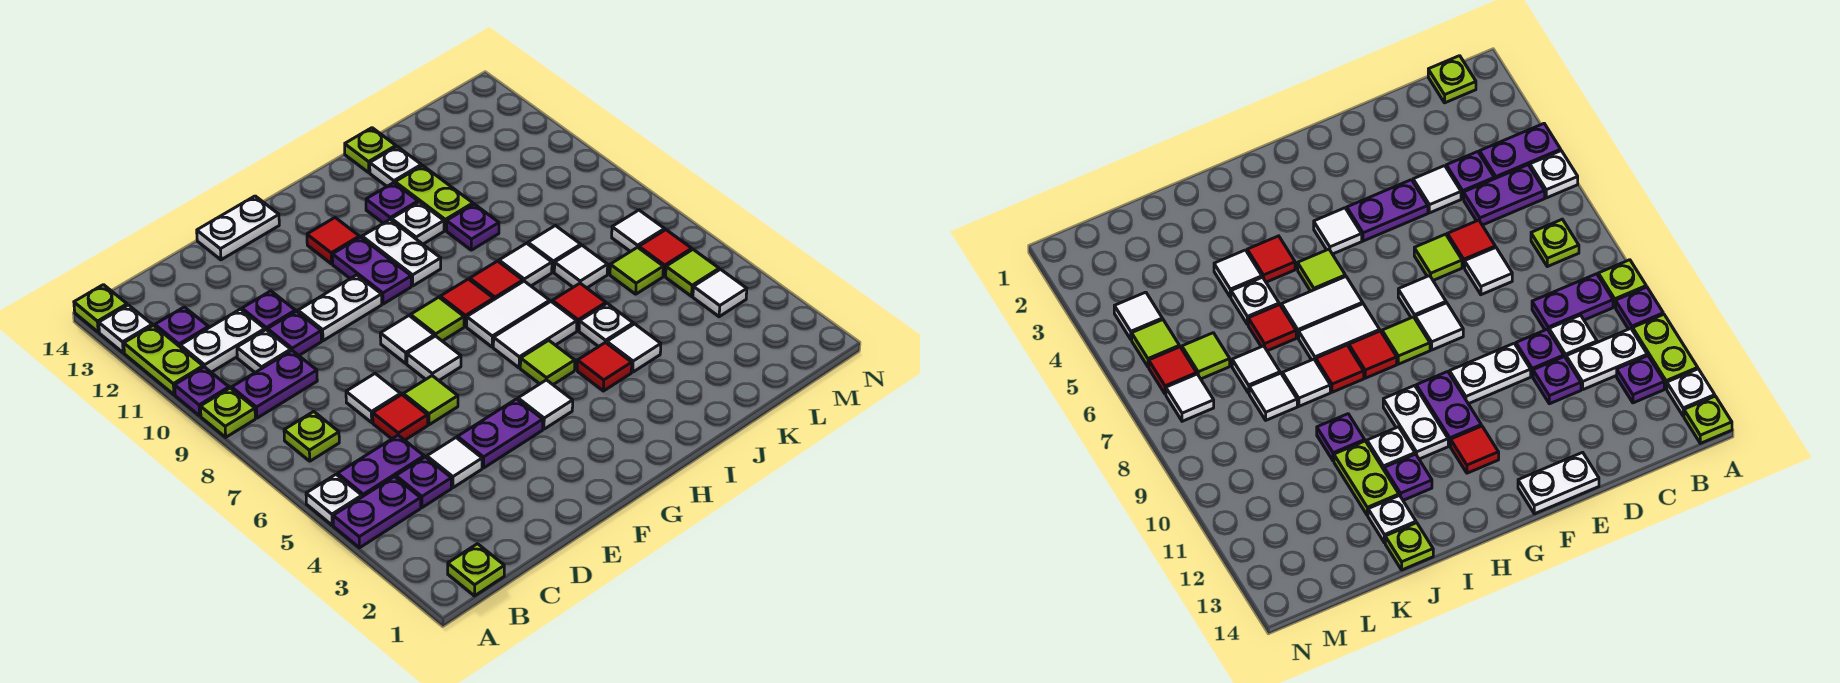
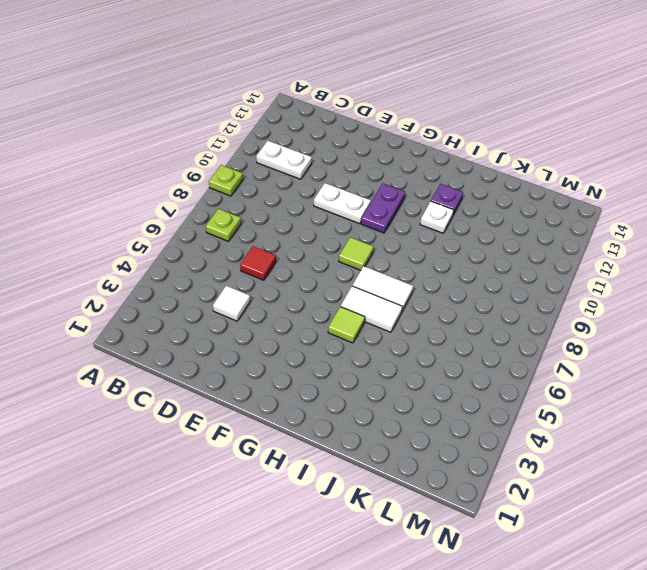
none -> purple 1x2 plate [333,477,421,548]
none -> white 1x1 plate [306,475,362,525]
none -> purple 1x1 plate [175,367,229,416]
none -> lime 1x2 plate [124,325,203,395]

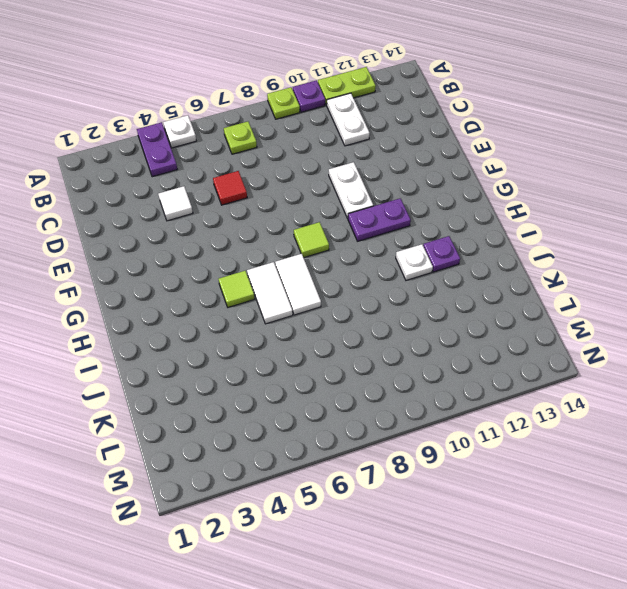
none -> white 1x1 plate [99,305,152,353]
none -> lime 1x1 plate [74,285,127,332]
none -> lime 1x1 plate [448,544,504,596]
none -> purple 1x2 plate [338,435,424,497]

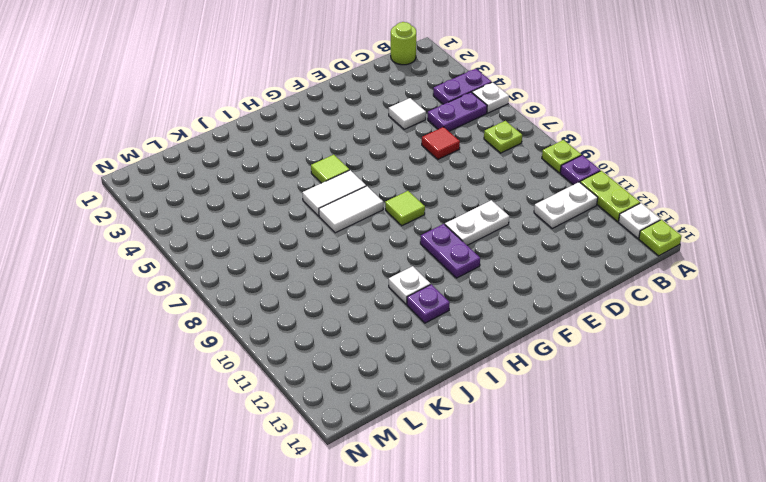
lime 1x1 round brick [391,22,416,65] -> lime 1x1 plate [448,544,504,596]
none -> purple 1x2 plate [232,351,317,418]
none -> purple 1x1 plate [155,307,209,347]
none -> purple 1x1 plate [396,457,451,508]
none -> white 1x1 plate [237,330,291,372]

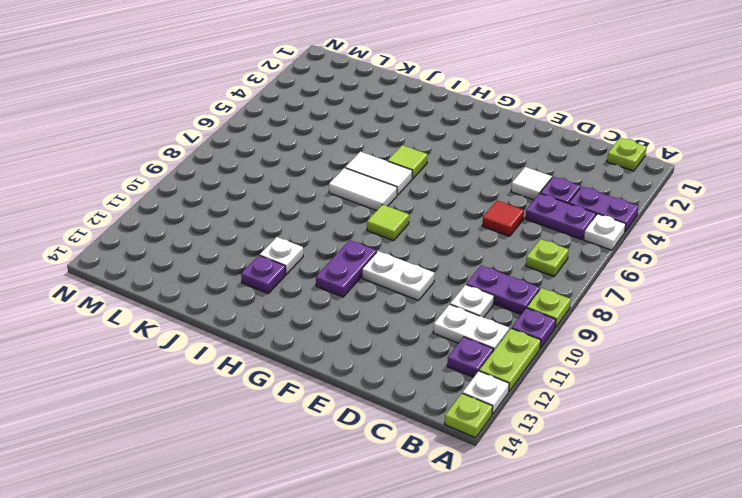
none -> white 1x1 tile [346,374,401,422]
none -> purple 1x1 plate [268,311,322,355]
none -> purple 1x1 plate [242,291,295,331]
none -> purple 1x2 plate [457,399,543,468]

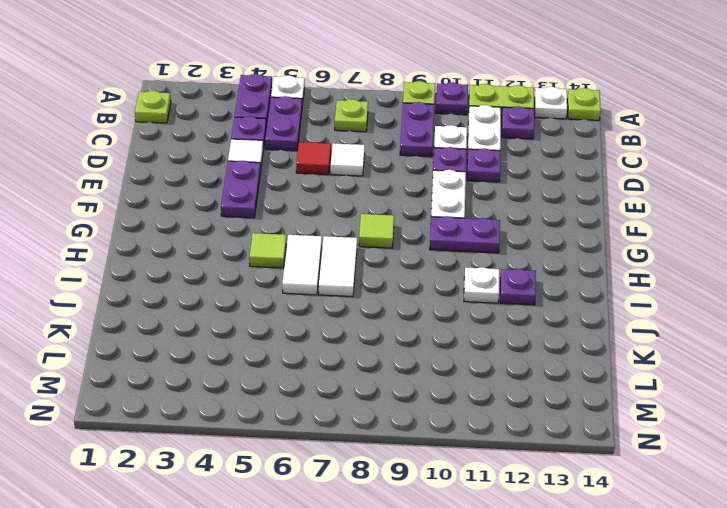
none -> lime 1x1 tile [403,376,458,425]
none -> white 1x2 plate [197,196,279,260]
none -> white 1x1 tile [407,336,461,380]
none -> white 1x1 tile [380,316,434,363]

